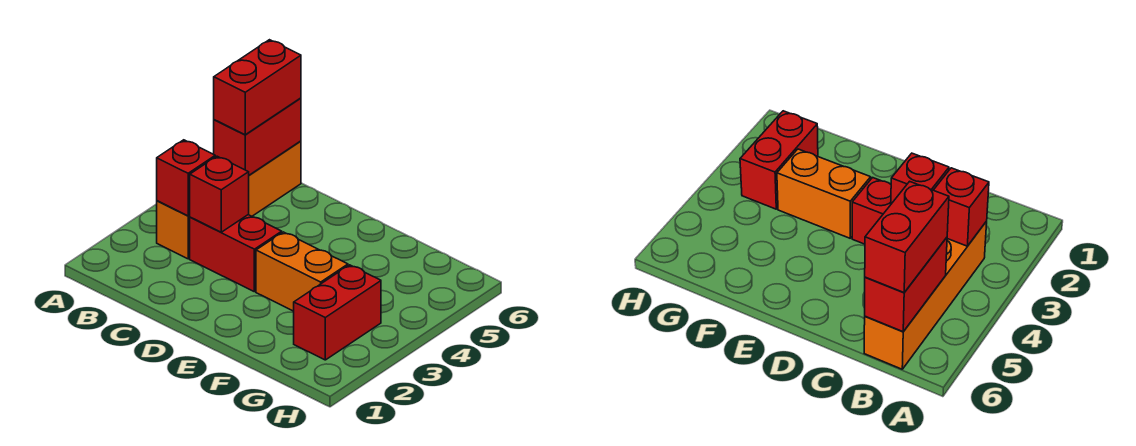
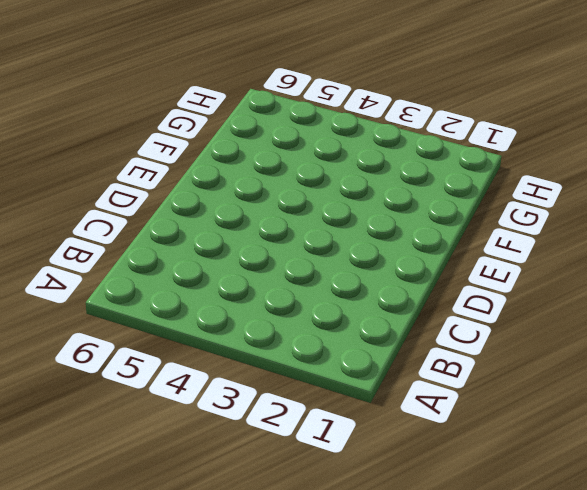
none -> orange 1x4 brick [157,141,301,259]
none -> red 1x2 brick [190,215,282,292]

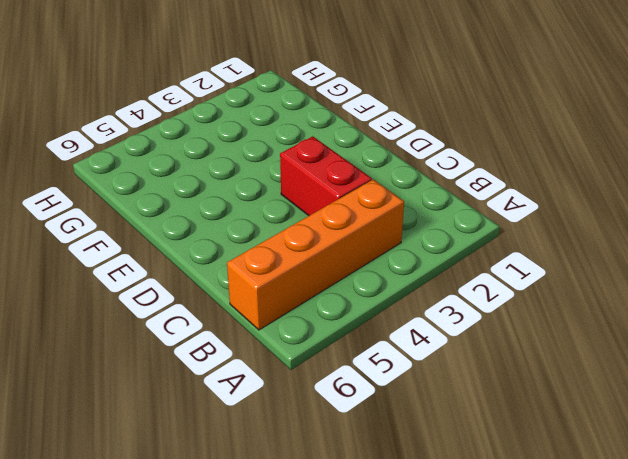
none -> orange 1x2 brick [256,232,348,311]
none -> red 1x2 brick [294,265,381,360]

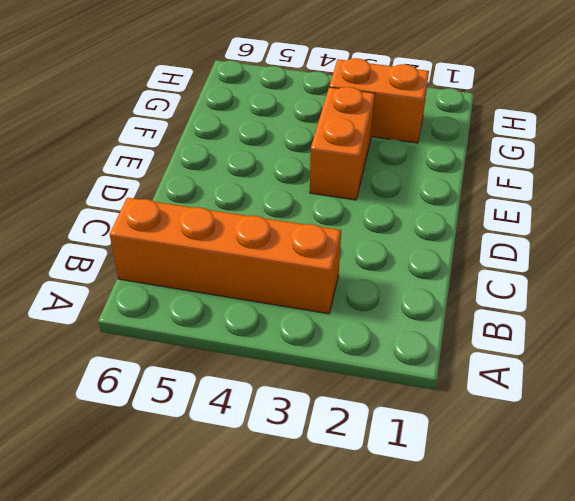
orange 1x2 brick [329,58,429,143] -> red 1x2 brick [294,265,381,360]
none -> red 1x2 brick [190,215,282,292]
none -> red 1x1 brick [157,140,215,216]

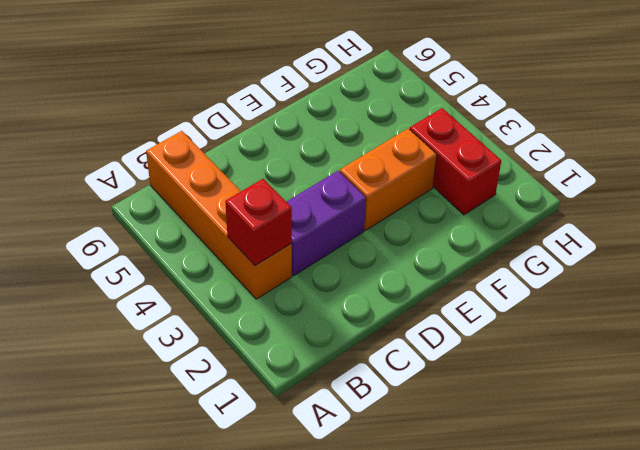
purple 1x2 brick [287,171,366,276] -> red 1x2 brick [190,215,282,292]
none -> red 1x2 brick [214,98,301,175]
none -> red 1x1 brick [190,156,249,232]

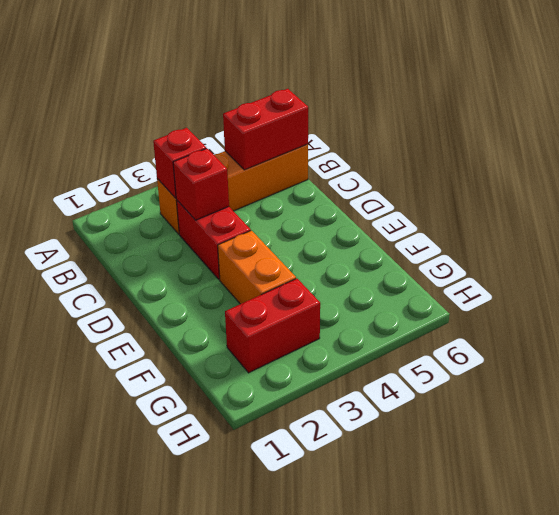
none -> red 1x2 brick [214,40,301,135]

